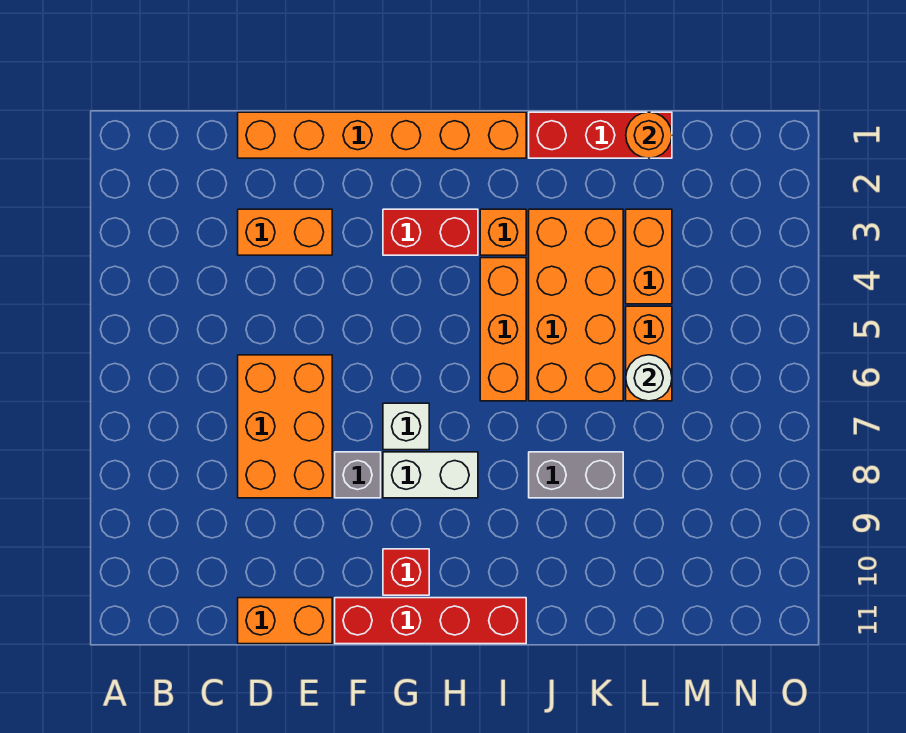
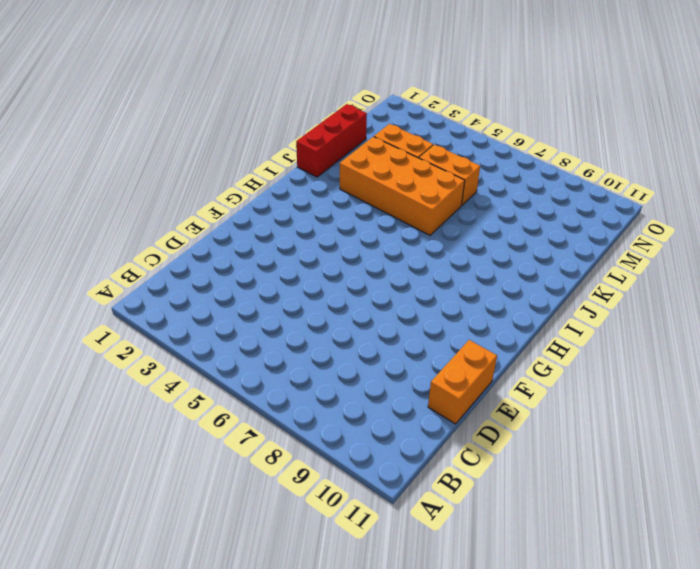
none -> orange 1x6 brick [238,112,526,158]
none -> orange 1x2 brick [238,209,332,255]
none -> orange 2x3 brick [238,355,332,498]

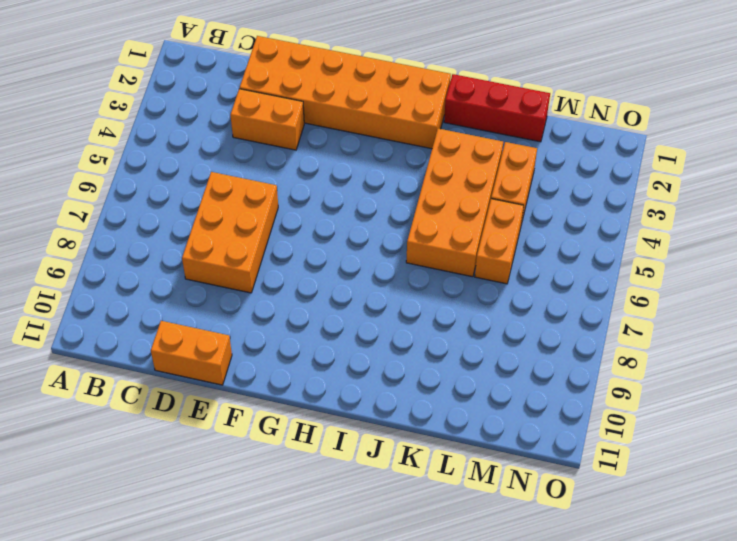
orange 2x6 brick [240,36,451,149] -> orange 1x6 brick [238,112,526,158]
none -> grey 1x1 brick [335,452,381,498]
none -> red 1x4 brick [335,598,526,644]
none -> red 1x2 brick [383,209,478,255]

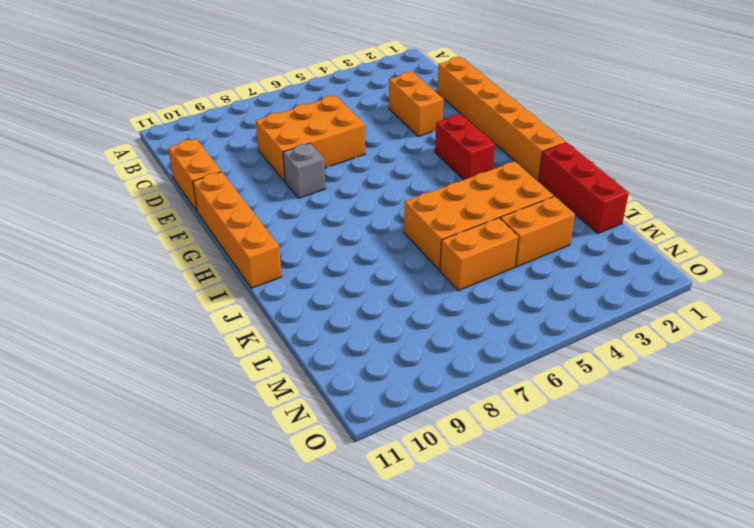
orange 1x4 brick [193,172,282,288] -> red 1x4 brick [335,598,526,644]
none -> white 1x1 brick [383,403,429,450]
none -> white 1x2 brick [383,452,478,498]
none -> red 1x1 brick [383,549,429,595]

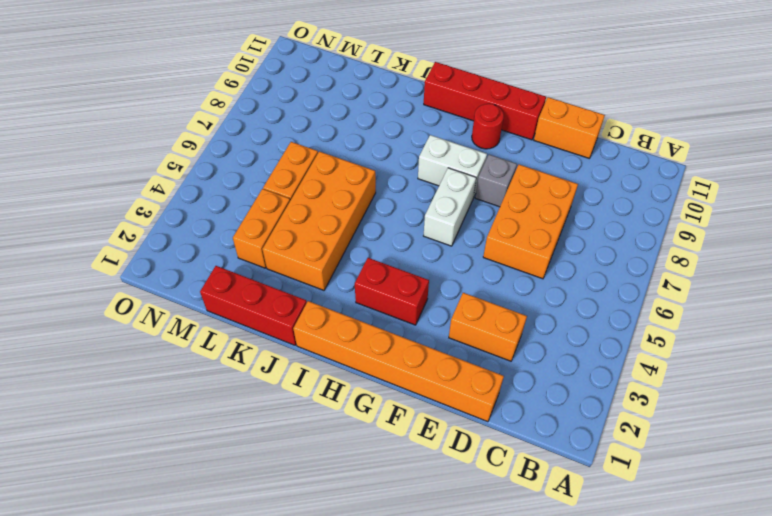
white 1x2 brick [424,168,476,246] -> white 1x1 brick [383,403,429,450]
red 1x1 round brick [472,104,504,149] -> red 1x1 brick [383,549,429,595]
none -> orange 1x1 brick [480,209,526,255]
none -> orange 1x3 brick [480,258,526,401]
none -> grey 1x2 brick [529,452,623,498]

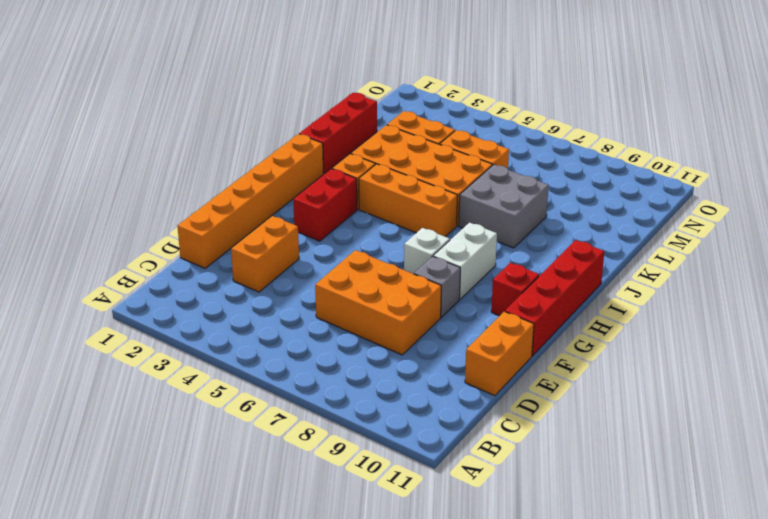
grey 2x2 brick [459,165,549,248] -> grey 1x2 brick [529,452,623,498]
none -> orange 1x1 round brick [626,112,672,158]
none -> white 1x1 round brick [626,355,672,401]

